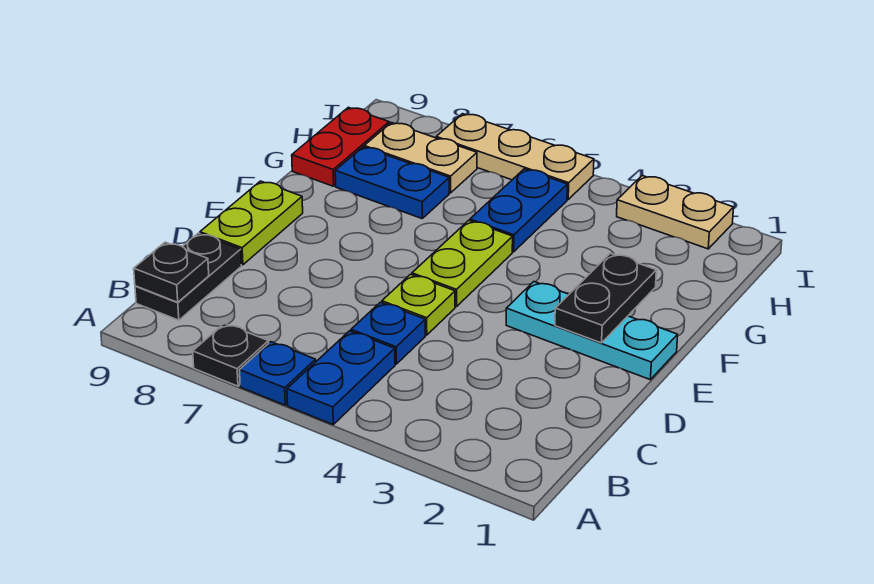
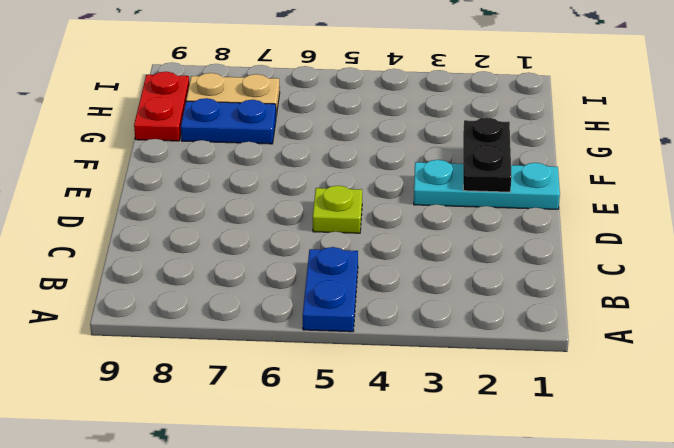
none -> blue 1x1 plate [240,342,316,405]
none -> black 1x1 plate [193,323,269,386]
none -> black 1x2 plate [135,233,241,320]

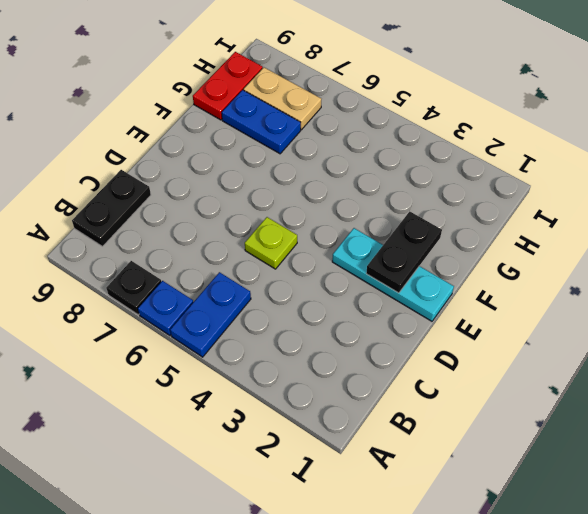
none -> blue 1x1 plate [351,302,425,364]
none -> lime 1x2 plate [200,181,303,265]
none -> lime 1x2 plate [412,220,513,307]

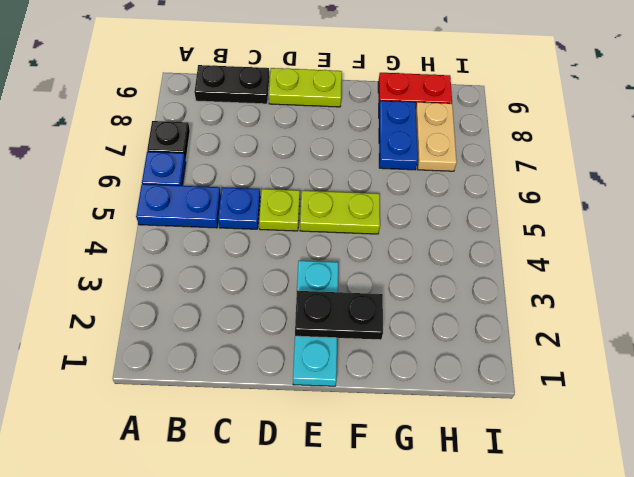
none -> blue 1x2 plate [470,169,567,252]
none -> tan 1x2 plate [617,176,734,249]
none -> tan 1x3 plate [436,114,594,199]

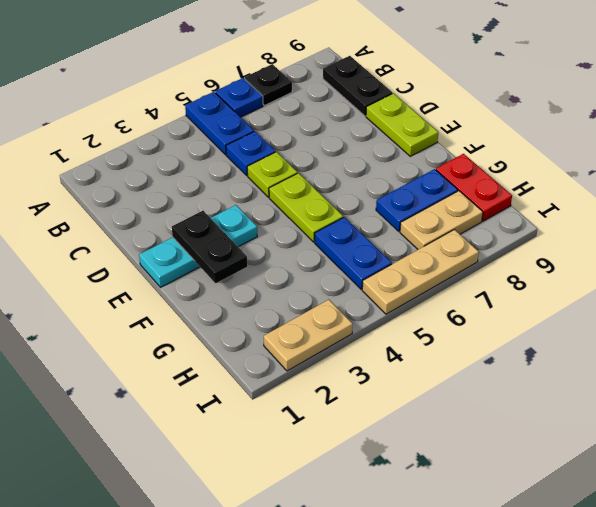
none -> black 1x1 plate [134,242,209,302]

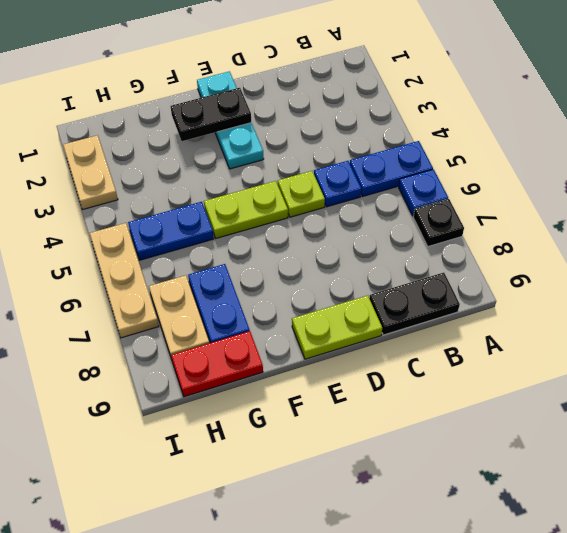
none -> black 1x1 plate [134,242,209,302]

